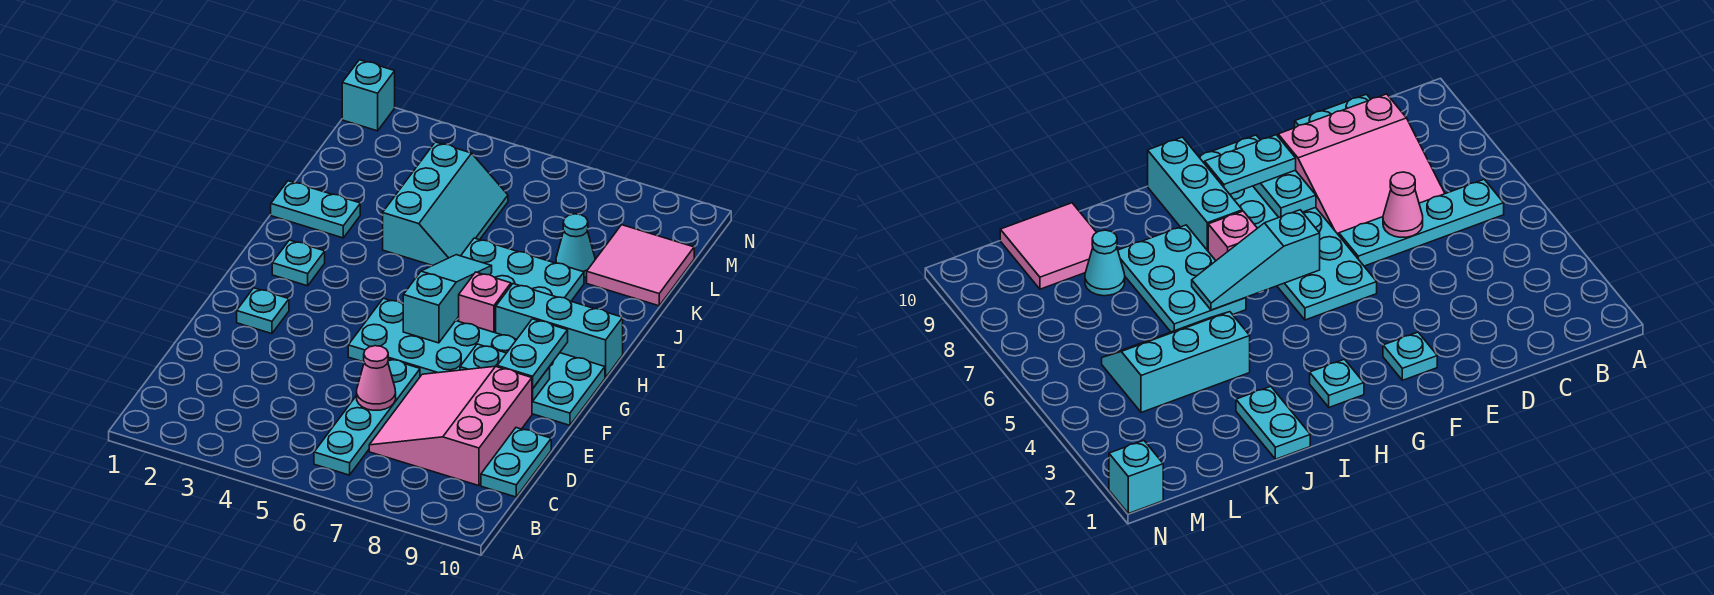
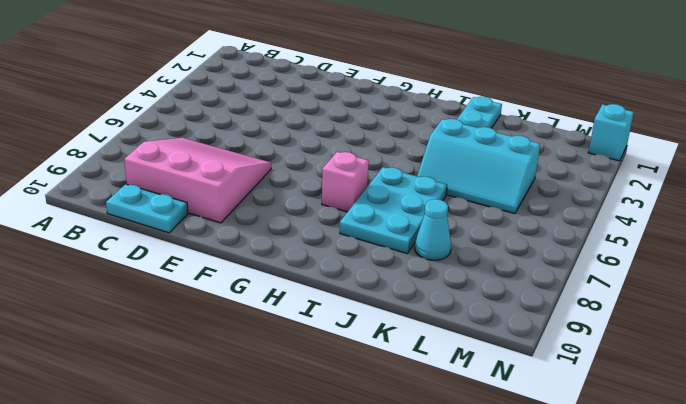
none -> cyan 1x4 plate [314,359,420,475]
none -> cyan 1x1 plate [237,288,289,334]
none -> cyan 2x6 plate [348,298,605,425]

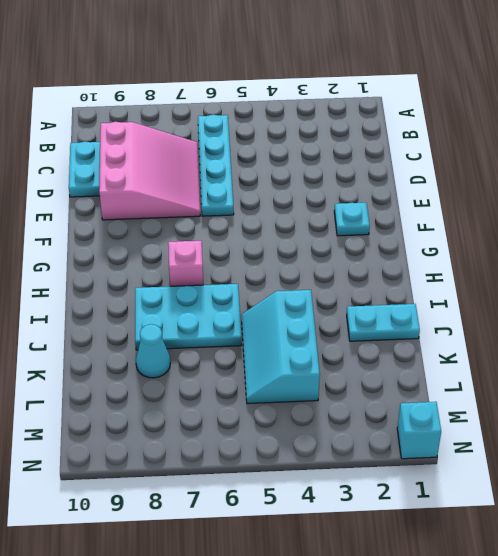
none -> cyan 2x6 plate [348,298,605,425]
none -> cyan 1x1 plate [272,240,325,286]
none -> cyan 1x3 brick [496,284,623,378]

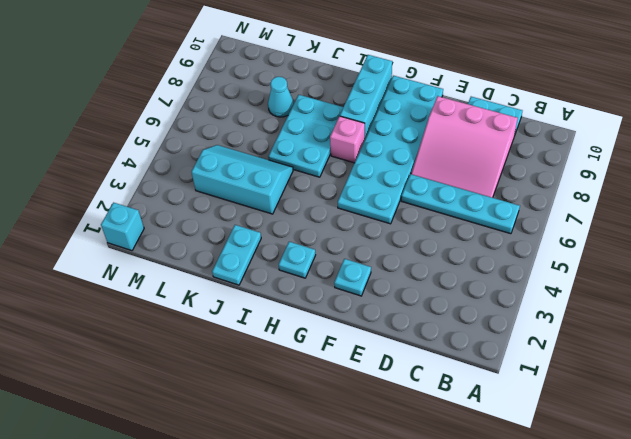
none -> pink 2x2 tile [587,225,694,306]
none -> pink 1x1 cone [357,346,396,410]
none -> cyan 1x2 plate [460,344,550,401]

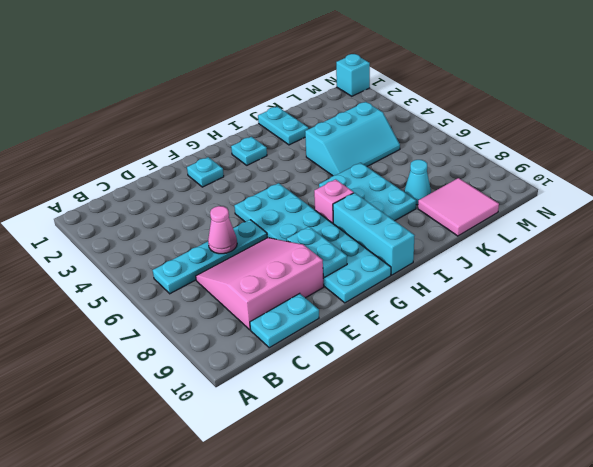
none -> cyan 1x3 slope [403,255,492,343]
none -> cyan 1x2 plate [497,319,568,389]

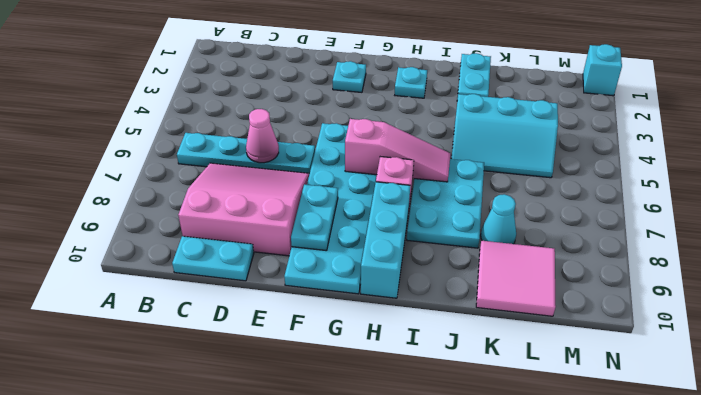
pink 1x3 slope [345,119,450,182] -> cyan 1x3 slope [403,255,492,343]
none -> cyan 1x2 plate [497,319,568,389]

